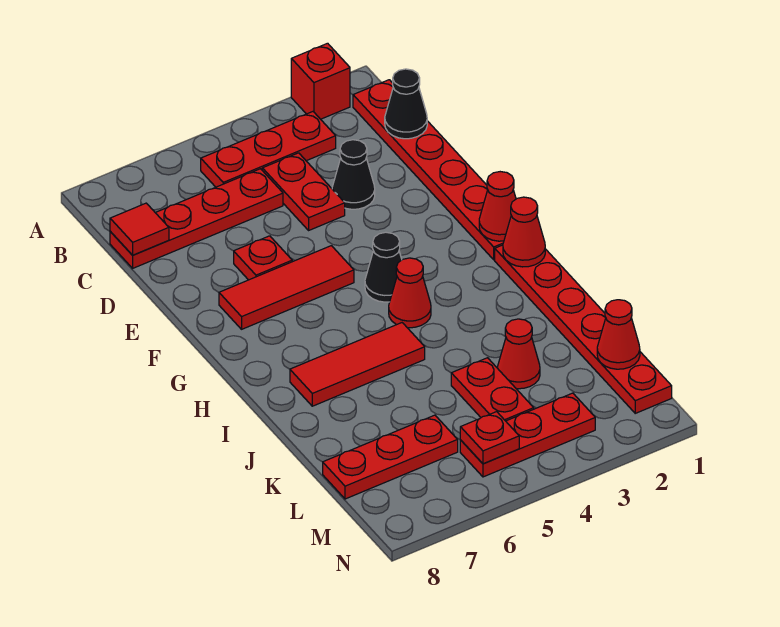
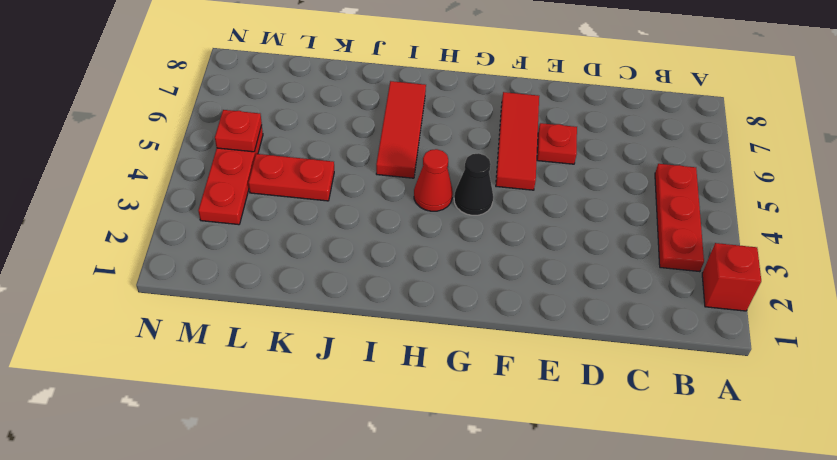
none -> red 1x6 plate [353,80,504,260]
none -> red 1x2 plate [262,153,345,230]
none -> red 1x4 plate [110,169,283,268]

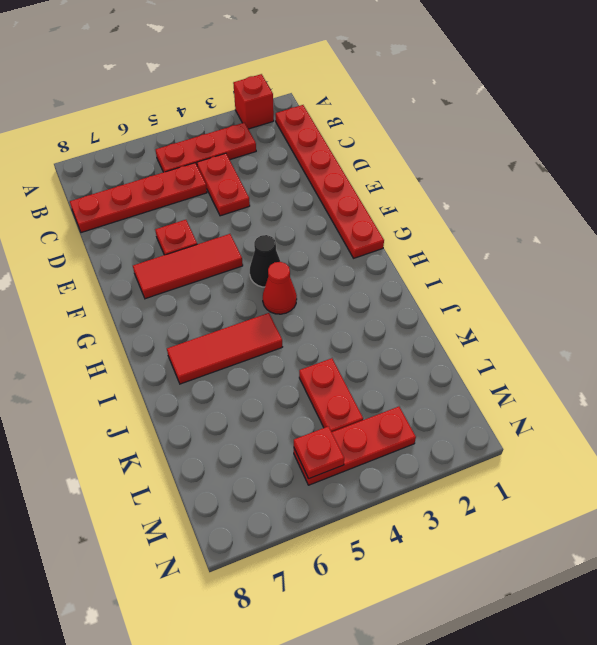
none -> black 1x1 cone [332,140,375,209]
none -> red 1x6 plate [495,245,672,413]
none -> red 1x1 cone [498,319,540,389]

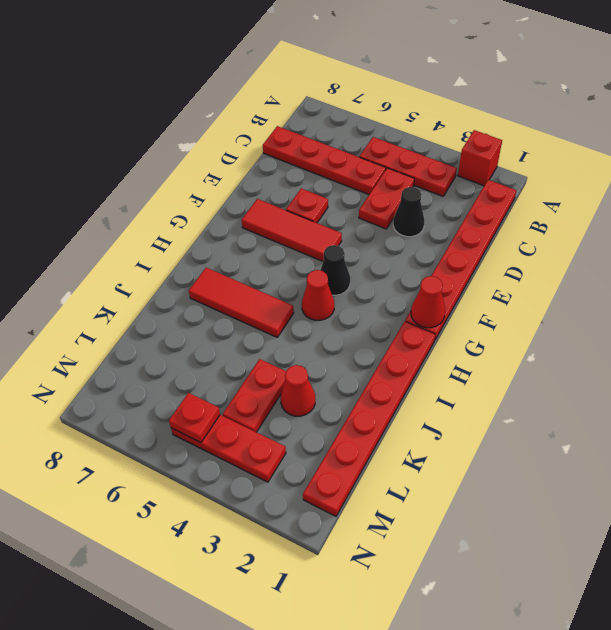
none -> red 1x3 plate [323,415,458,499]
none -> black 1x1 cone [385,69,427,139]
none -> red 1x1 tile [110,203,169,255]

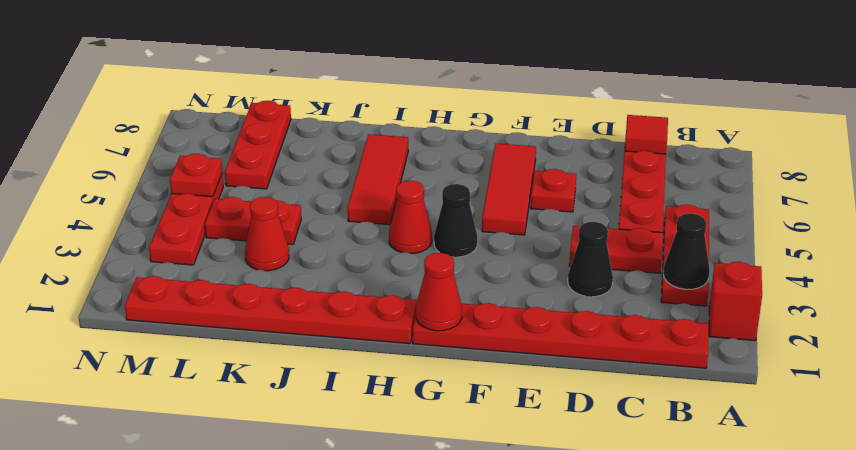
black 1x1 cone [663,213,710,289] -> black 1x1 cone moved to [385,69,427,139]
none -> red 1x1 cone [503,197,545,267]
none -> red 1x1 cone [597,300,640,369]

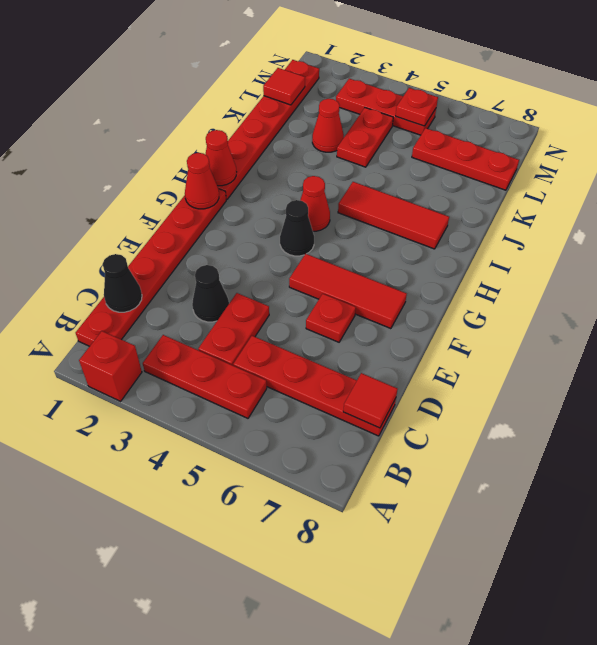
red 1x1 tile [263,68,305,105] -> red 1x1 cone [597,300,640,369]

